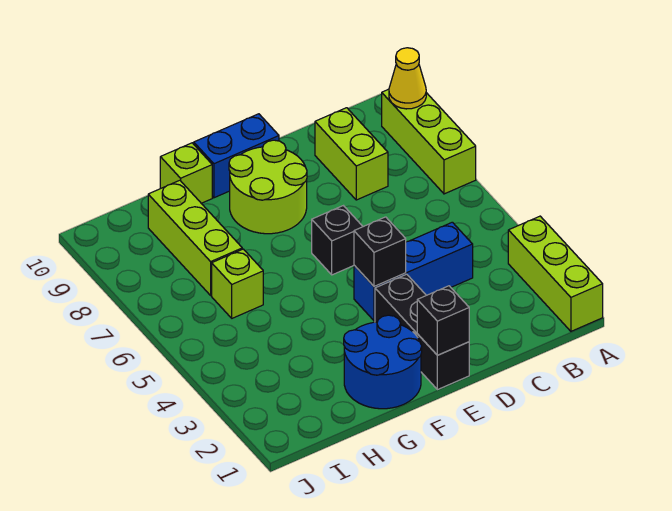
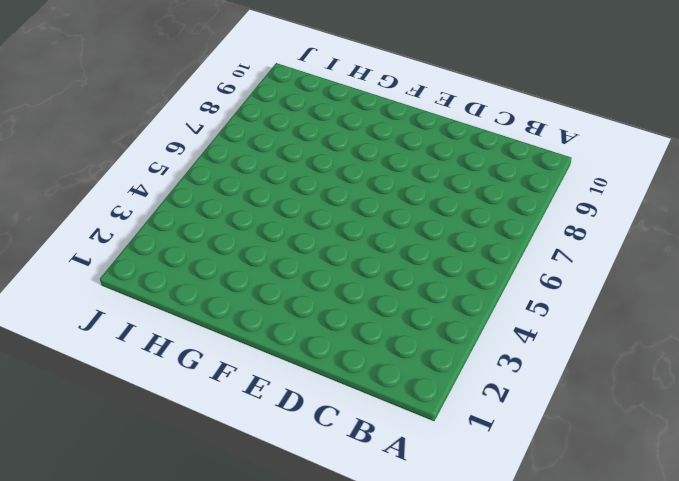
none -> lime 1x3 brick [508,216,603,331]
none -> lime 1x3 brick [382,89,476,194]
none -> blue 1x3 brick [354,222,473,321]

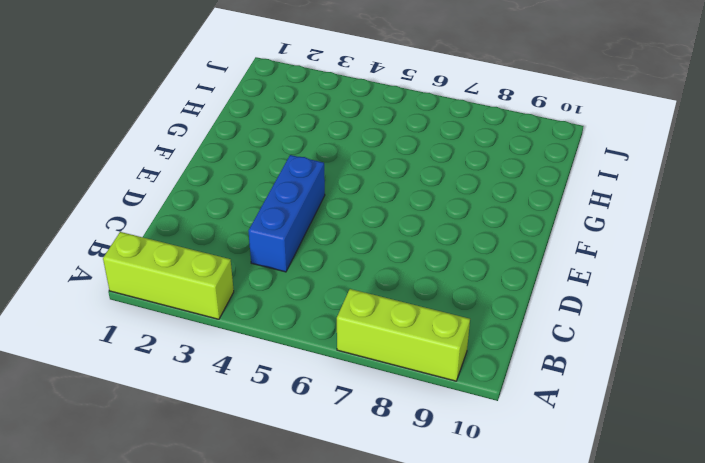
none -> lime 1x2 brick [315,108,388,200]
none -> black 1x3 brick [375,274,469,390]
none -> black 1x1 brick [312,206,363,275]

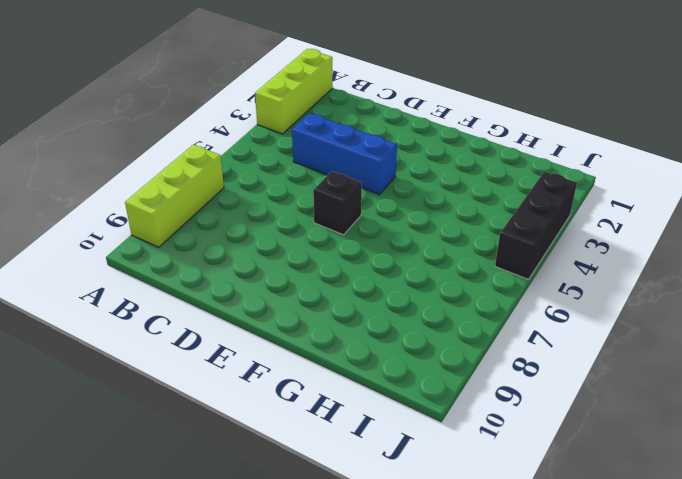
black 1x3 brick [495,171,577,280] -> black 1x3 brick moved to [375,274,469,390]
none -> lime 1x2 brick [315,108,388,200]
none -> lime 2x2 round brick [229,140,307,234]
none -> blue 1x2 brick [194,114,279,198]

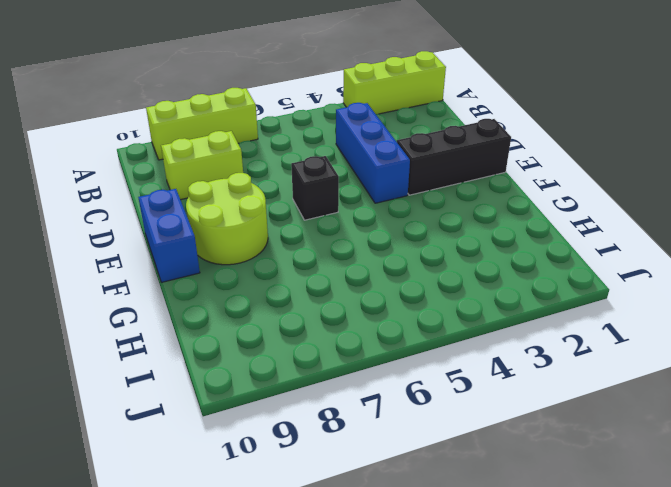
none -> blue 2x2 round brick [344,315,422,409]
none -> lime 1x1 brick [160,143,212,203]
none -> lime 1x1 brick [212,249,263,318]

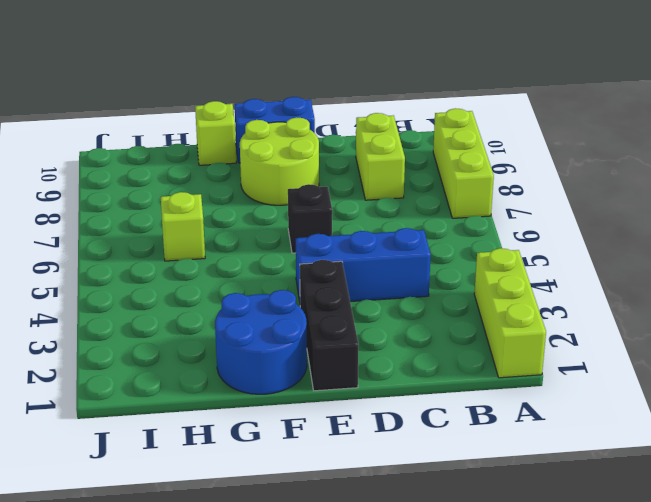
none -> lime 1x3 brick [148,180,242,295]
none -> yellow 1x1 cone [389,48,426,109]
none -> black 1x1 brick [417,286,469,355]

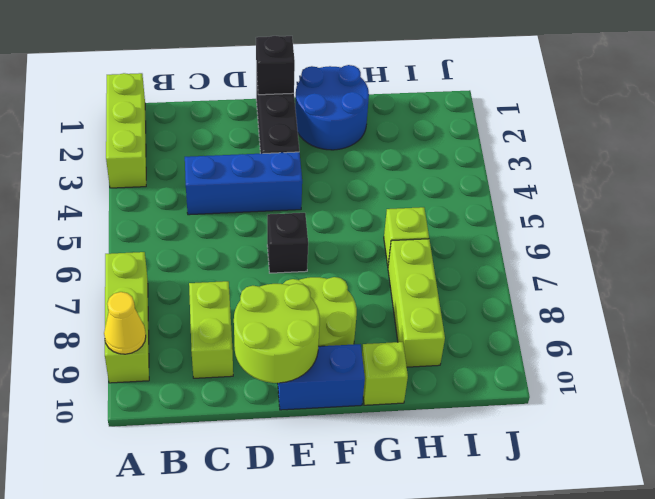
lime 2x2 round brick [234,283,320,383] -> none
none -> black 1x1 brick [354,217,406,287]

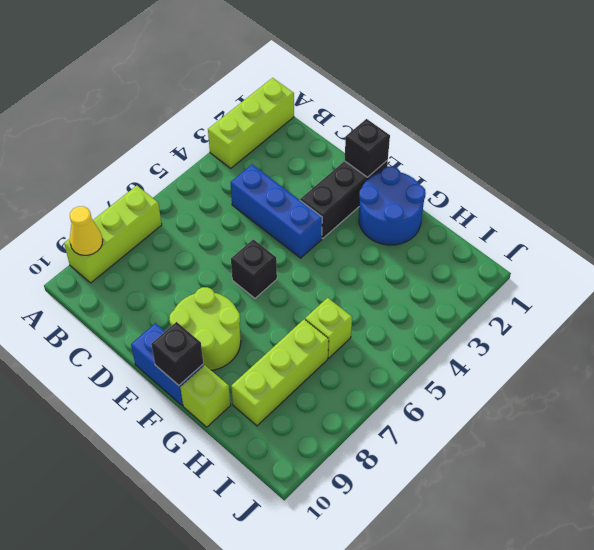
black 1x1 brick [151,322,203,385] -> black 1x1 brick moved to [354,217,406,287]
none -> lime 1x2 brick [315,108,388,200]

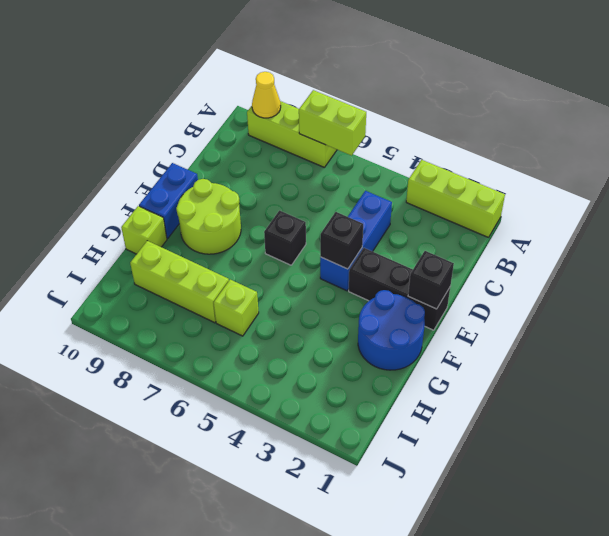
lime 1x2 brick [299,90,366,156] -> lime 1x2 brick moved to [315,108,388,200]

